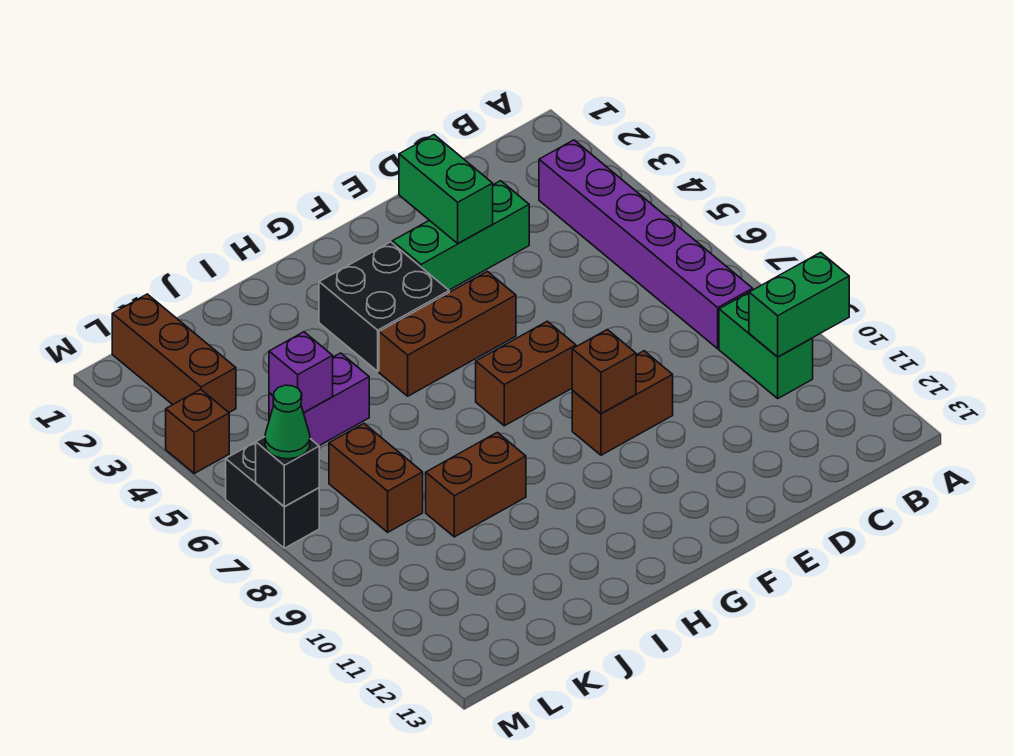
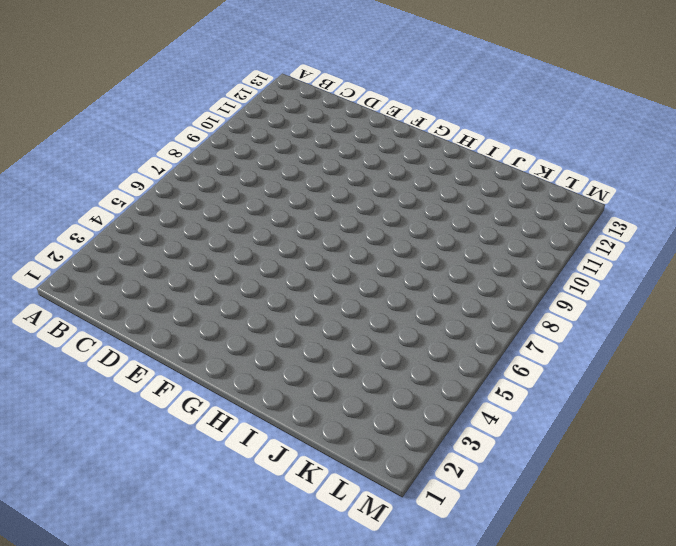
none -> purple 1x6 brick [539,140,753,349]
none -> green 1x2 brick [719,293,813,398]
none -> green 1x3 brick [392,181,529,290]

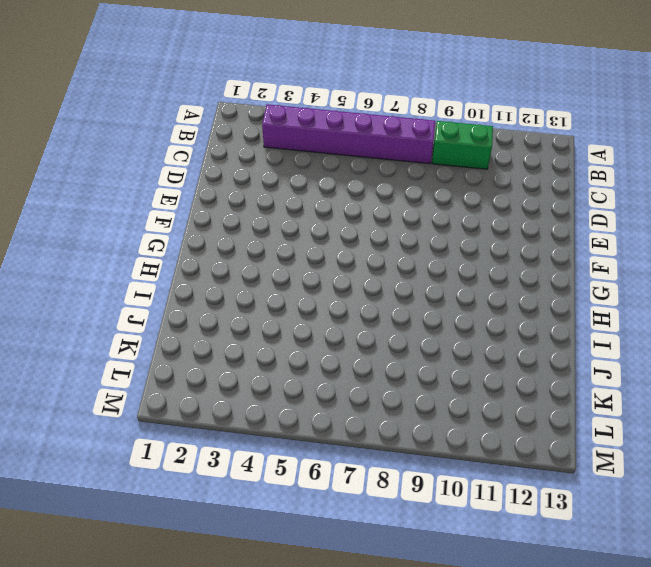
none -> green 1x3 brick [392,181,529,290]
none -> brown 1x2 brick [572,351,673,455]
none -> brown 1x3 brick [379,271,516,396]

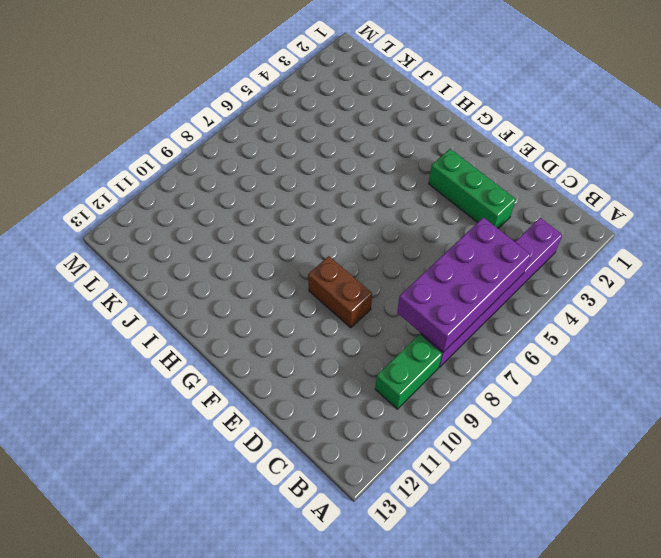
purple 2x4 brick [397,217,531,352] -> none
none -> brown 1x3 brick [379,271,516,396]
none -> brown 1x2 brick [476,321,576,426]
none -> black 2x2 brick [319,242,449,371]

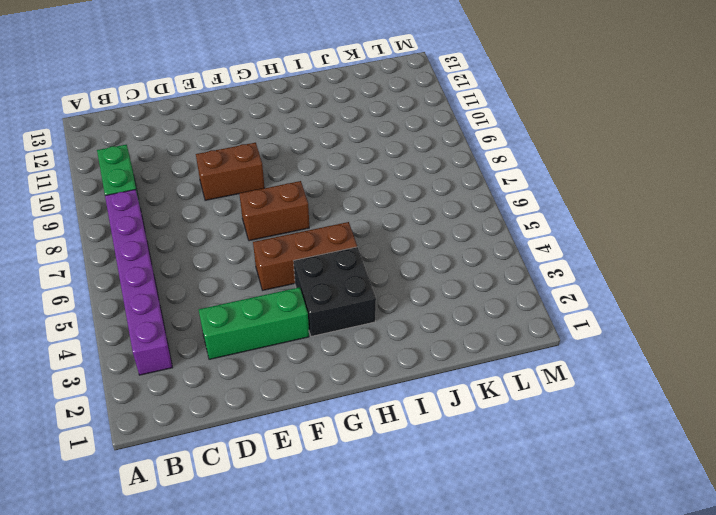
none -> brown 1x2 brick [426,432,526,537]
none -> purple 1x2 brick [269,353,369,446]
none -> brown 1x2 brick [329,424,423,532]

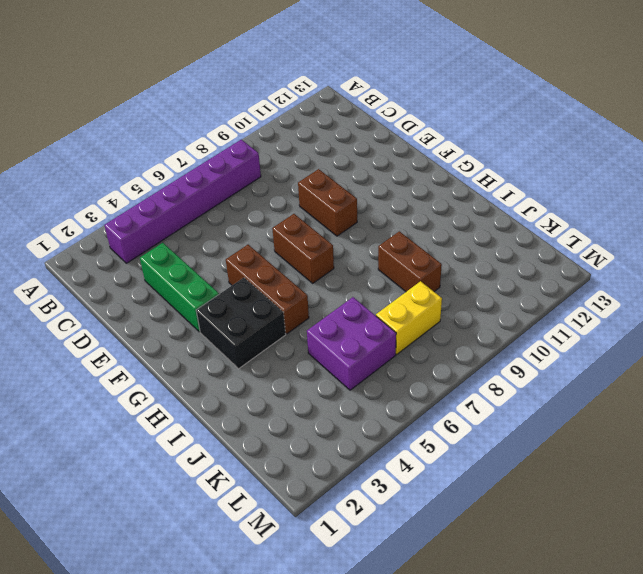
purple 2x2 brick [307,297,396,390] -> purple 1x2 brick [269,353,369,446]
yellow 1x2 brick [376,281,442,354] -> brown 1x2 brick [329,424,423,532]
none -> green 1x2 brick [719,293,813,398]
none -> brown 1x3 brick [112,294,236,412]
none -> brown 1x1 brick [166,389,229,473]

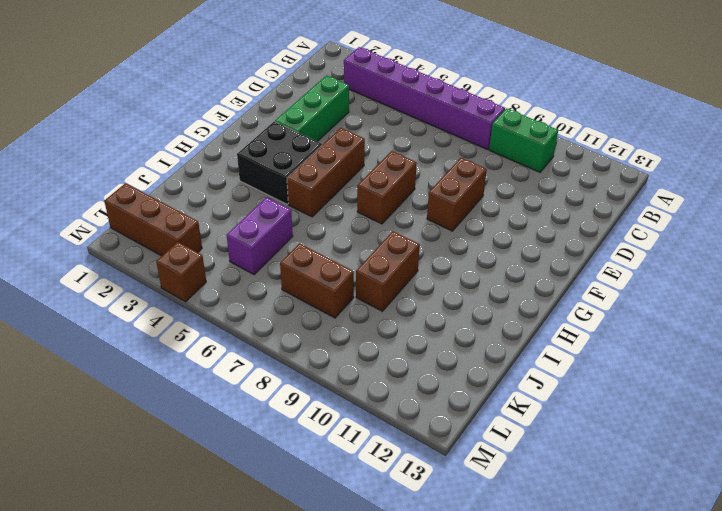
none -> black 1x2 brick [226,442,319,548]
none -> green 1x2 brick [749,252,849,357]
none -> green 1x2 brick [399,135,493,243]

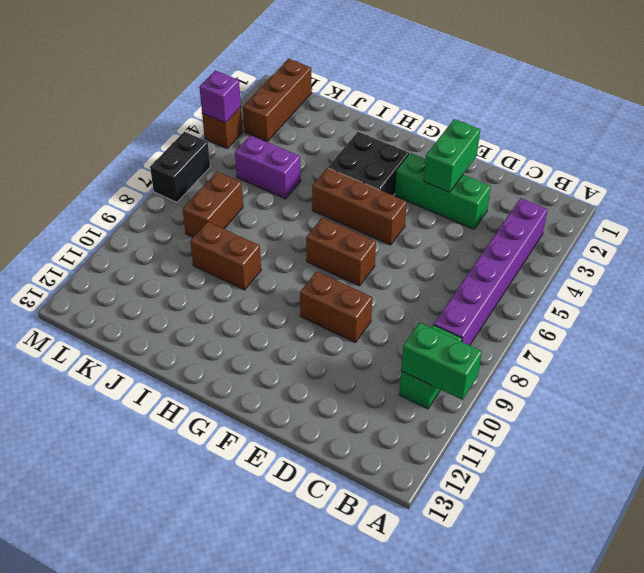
purple 1x1 brick [199,71,241,123] -> purple 1x1 brick moved to [269,332,333,413]
none -> brown 1x1 brick [572,330,636,414]
none -> black 1x1 brick [256,437,319,507]
none -> green 1x1 cone [265,385,310,459]

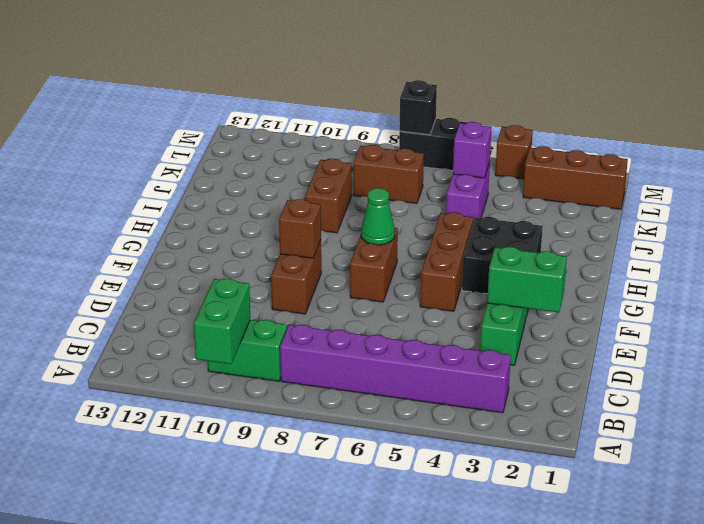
green 1x1 cone [361,188,395,245] -> green 1x1 cone moved to [265,385,310,459]

